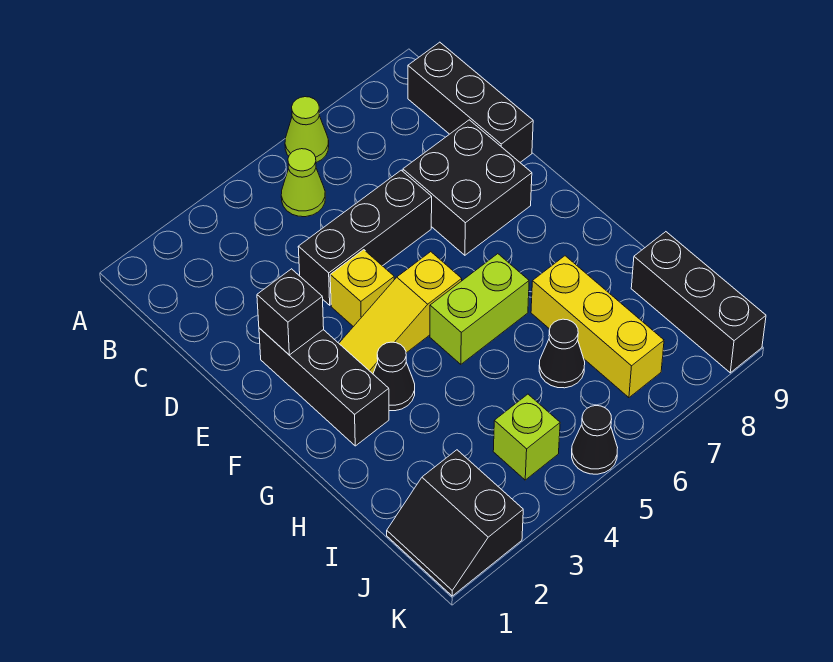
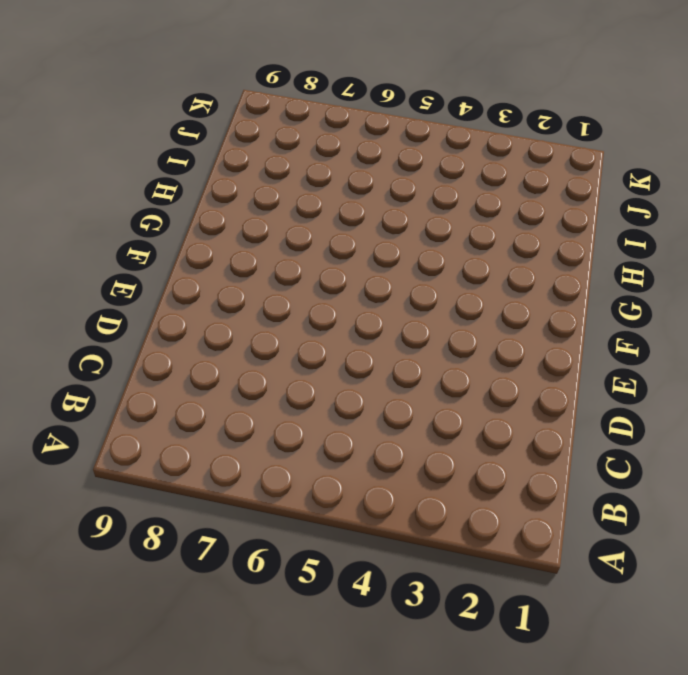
none -> lime 1x1 cone [285,97,329,163]
none -> lime 1x1 cone [281,149,325,217]
none -> black 1x3 brick [408,42,533,162]

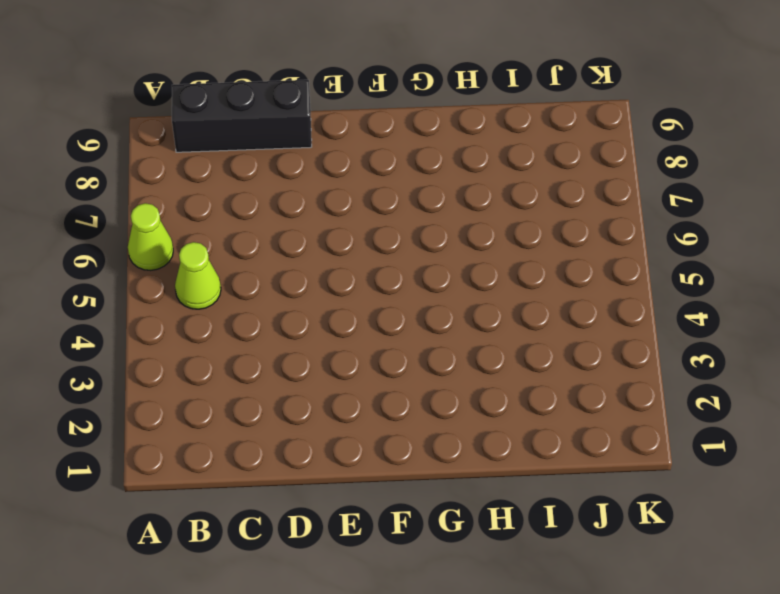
none -> black 1x3 brick [298,170,432,305]
none -> black 2x2 brick [403,120,532,255]
none -> black 1x3 brick [259,328,389,446]

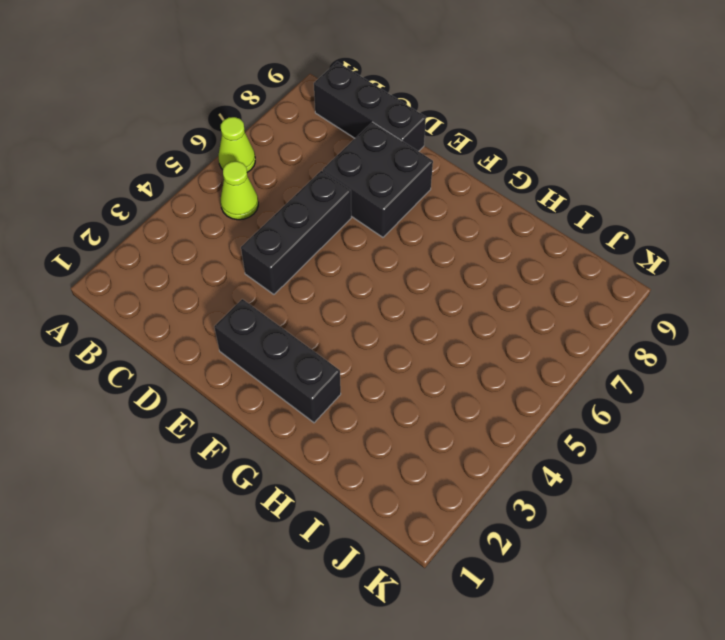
none -> yellow 1x1 brick [330,250,394,327]
none -> yellow 1x3 slope [339,252,462,374]
none -> black 1x1 cone [373,342,415,411]

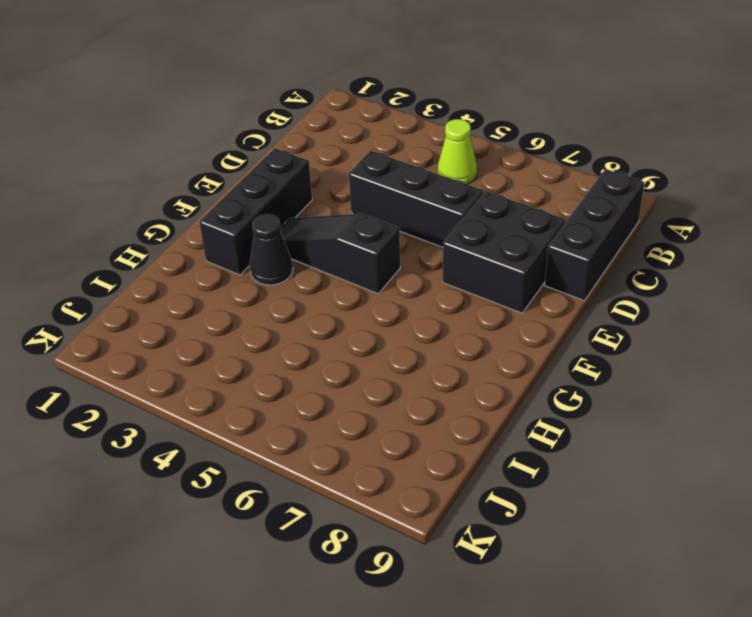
black 1x3 slope [280,214,400,294] -> yellow 1x3 slope [339,252,462,374]
none -> lime 1x1 cone [285,97,329,163]
none -> yellow 1x1 brick [330,250,394,327]
none -> lime 1x2 brick [430,254,529,364]

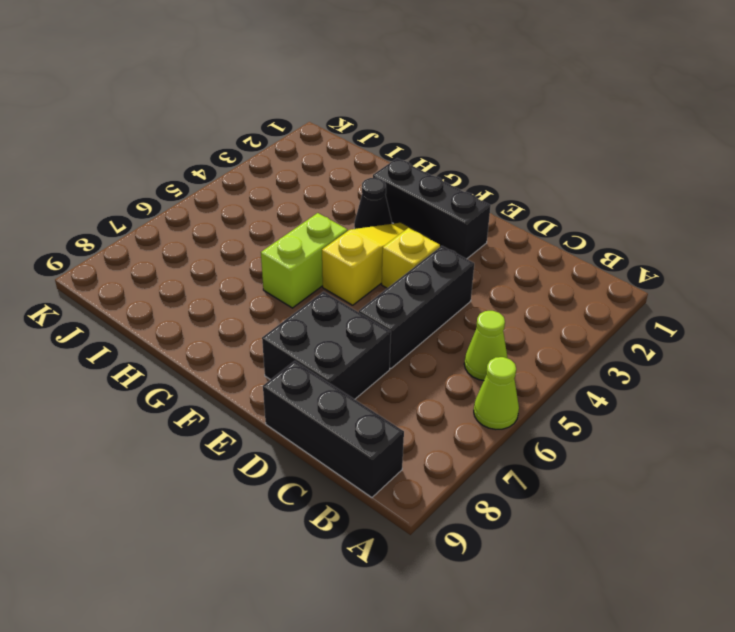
none -> yellow 1x3 brick [531,256,664,398]
none -> black 1x1 cone [539,319,585,388]
none -> black 1x3 brick [631,232,766,373]

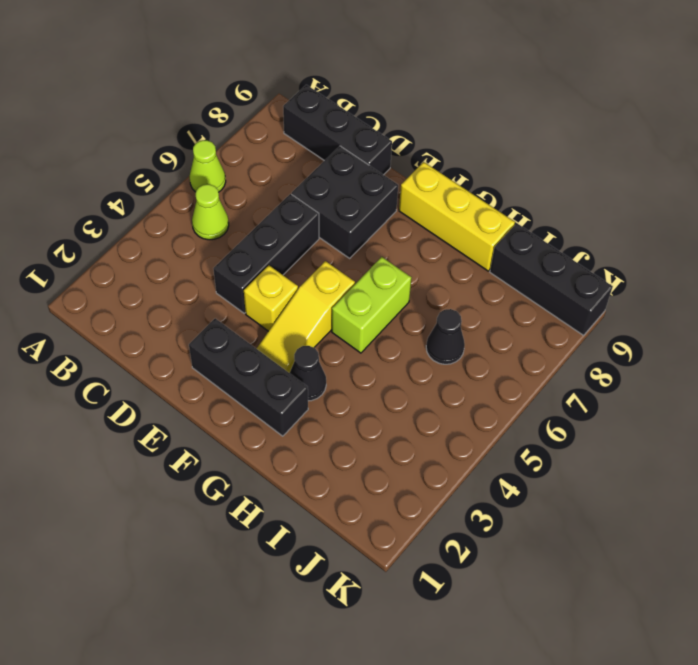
yellow 1x3 brick [399,162,515,271] -> yellow 1x3 brick moved to [531,256,664,398]
none -> black 2x2 slope [387,450,523,596]
none -> lime 1x1 brick [493,394,560,480]
none -> black 1x1 cone [572,406,618,474]

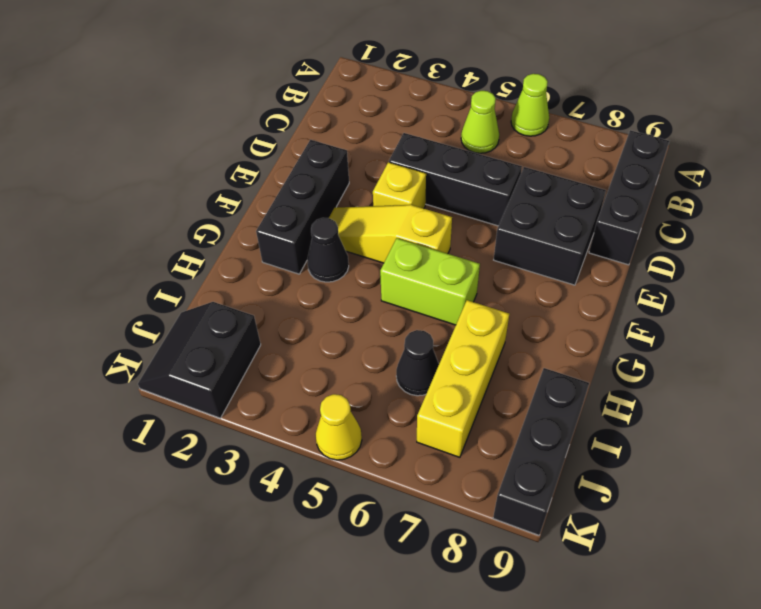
yellow 1x1 cone [316,394,362,460] -> black 1x1 cone [572,406,618,474]
none -> lime 1x1 brick [493,394,560,480]
none -> black 1x1 brick [257,269,324,355]

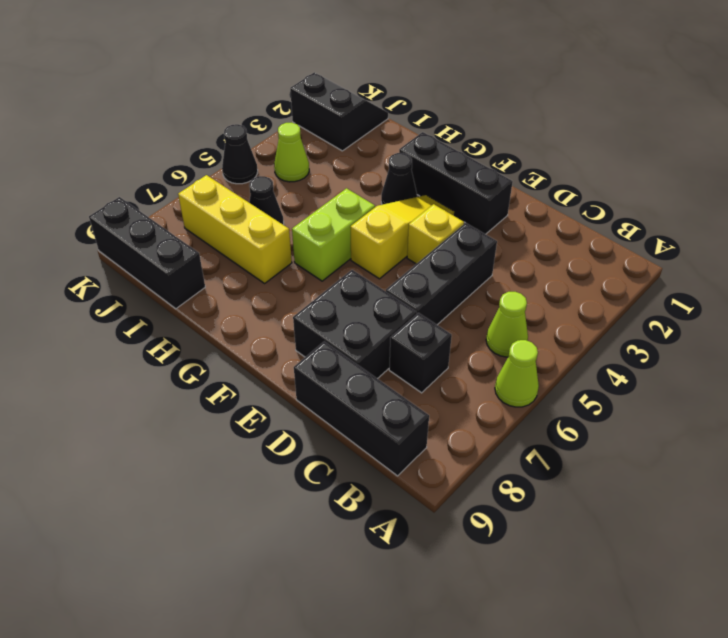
black 1x1 brick [389,313,452,393] -> black 1x1 brick moved to [257,269,324,355]
lime 1x1 cone [274,123,309,182] -> lime 1x1 brick [493,394,560,480]

